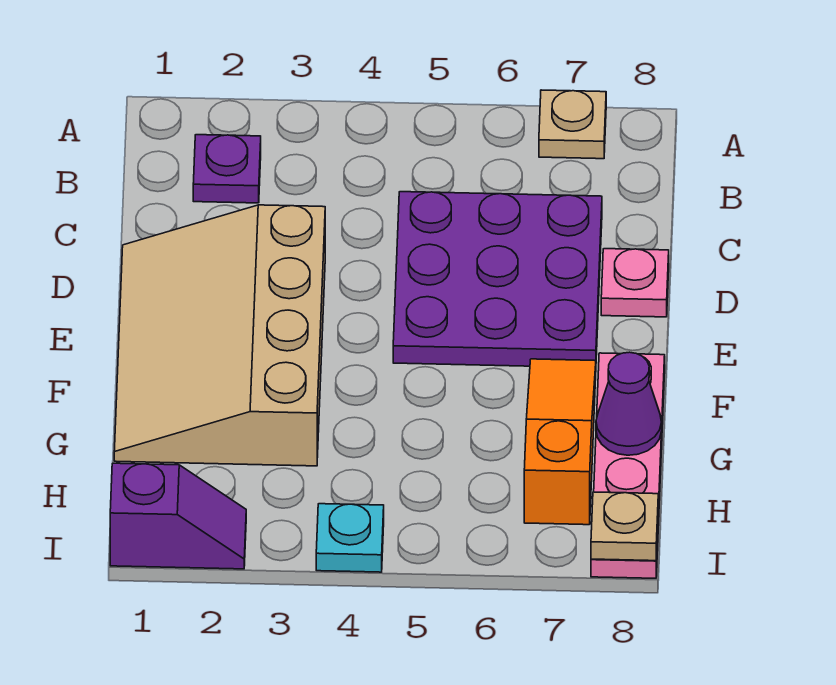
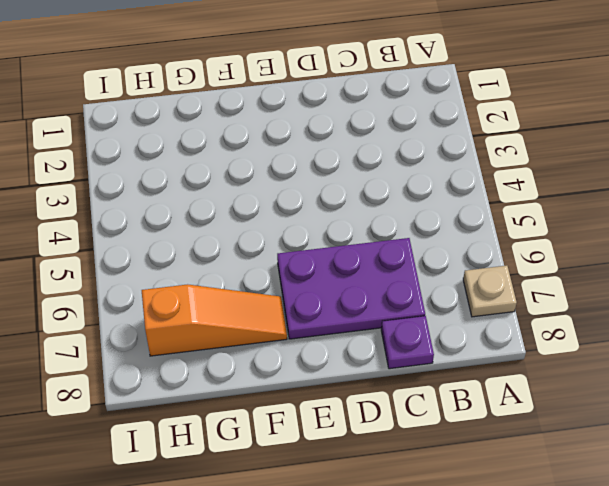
purple 2x3 plate [277,238,425,339] -> purple 3x3 plate [393,192,602,366]
purple 1x1 plate [381,316,434,369] -> purple 1x1 plate moved to [193,135,261,203]
none -> tan 3x4 slope [114,205,325,466]
none -> pink 1x1 plate [601,249,669,317]

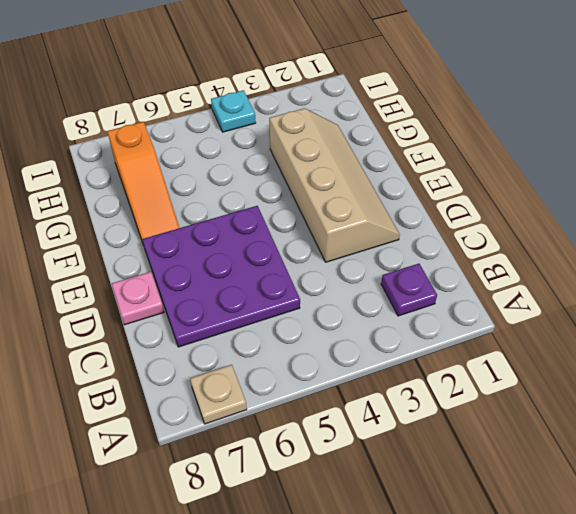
tan 2x4 slope [269,108,400,262] -> tan 3x4 slope [114,205,325,466]
none -> pink 1x4 plate [591,353,665,578]
none -> purple 1x2 slope [110,463,246,569]

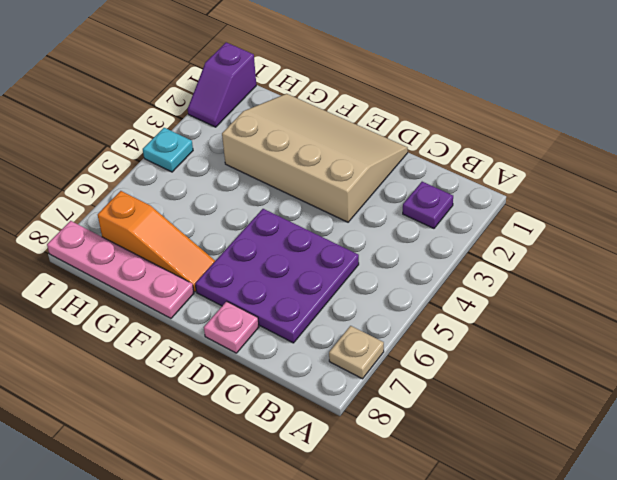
none -> purple 1x1 cone [596,352,662,455]
none -> tan 1x1 plate [591,492,658,561]

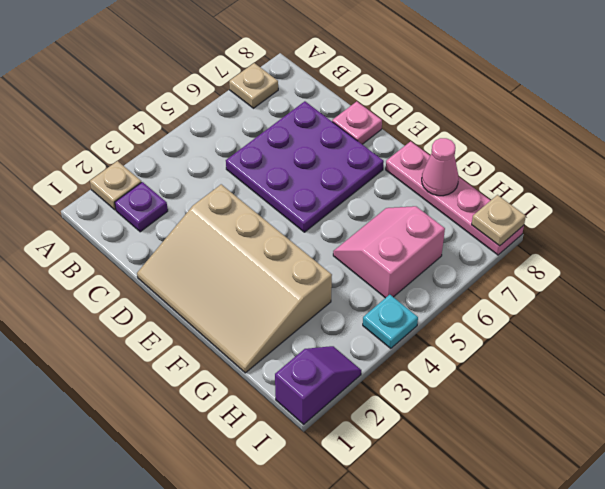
tan 1x1 plate [90,161,141,210] -> none
pink 2x2 slope [333,206,445,298] -> none
pink 1x1 cone [422,138,459,196] -> purple 1x1 cone [596,352,662,455]
none -> orange 1x3 slope [524,359,596,525]

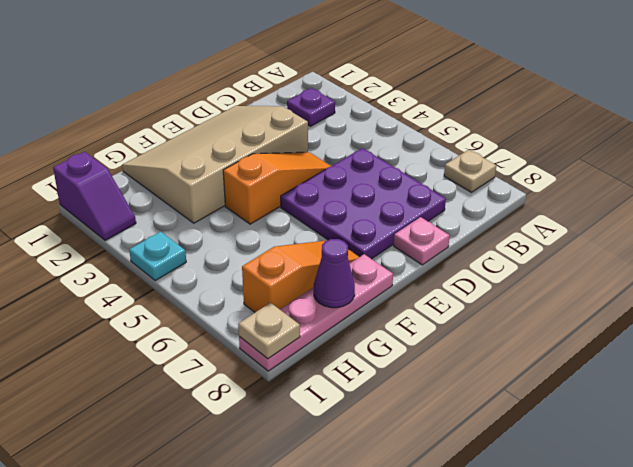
orange 1x3 slope [223,152,331,224] -> none

